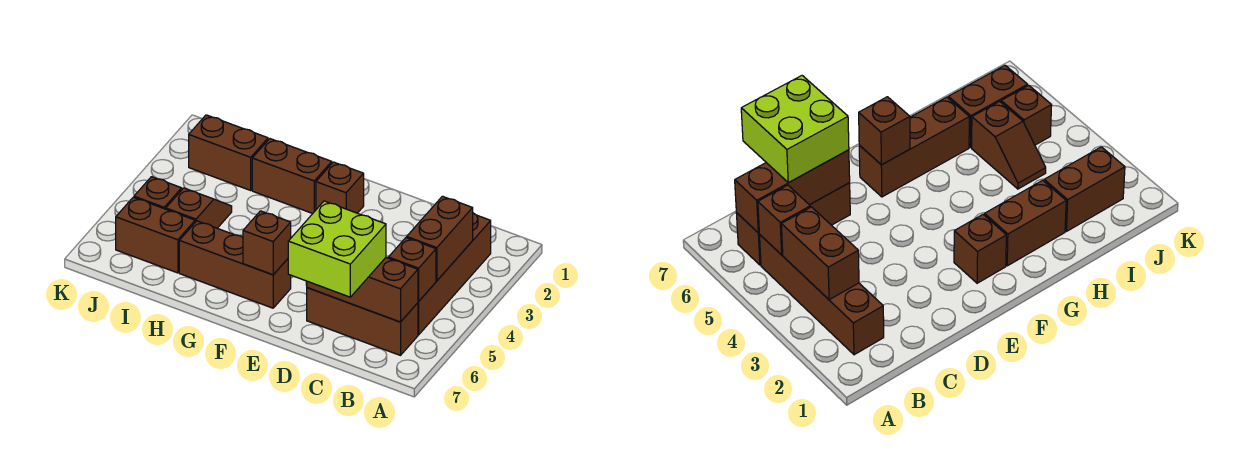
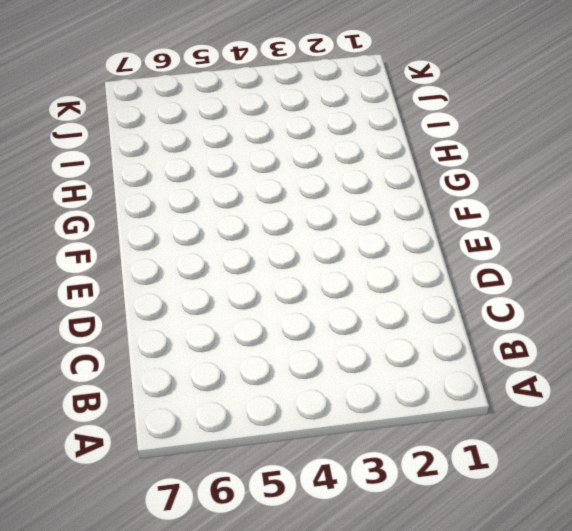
none -> brown 1x4 brick [418,213,491,335]
none -> brown 1x3 brick [307,288,418,355]
none -> brown 1x1 brick [316,162,364,213]

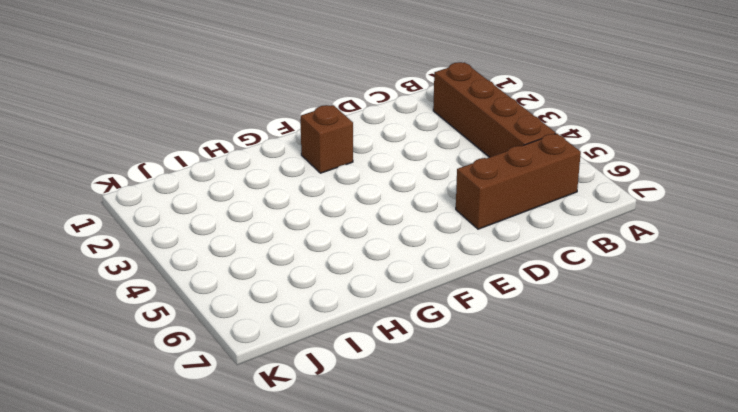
none -> brown 1x3 brick [179,221,291,308]
none -> brown 1x2 brick [252,139,332,214]
none -> brown 1x2 brick [189,115,268,190]

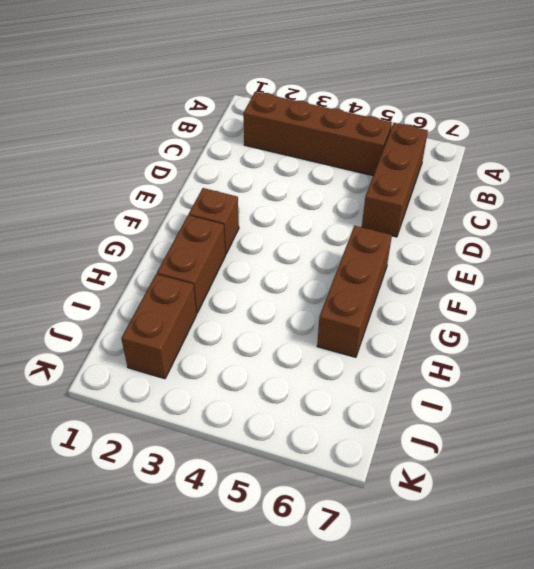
none -> brown 1x2 slope [166,188,232,228]
none -> brown 1x2 brick [116,197,195,273]
none -> brown 1x1 brick [134,177,182,209]

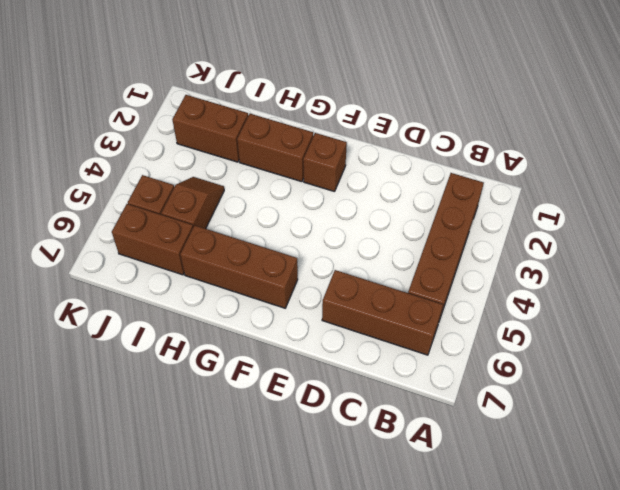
none -> brown 1x2 brick [407,196,473,281]
none -> brown 1x1 brick [388,238,436,301]
none -> brown 1x3 brick [307,258,418,322]

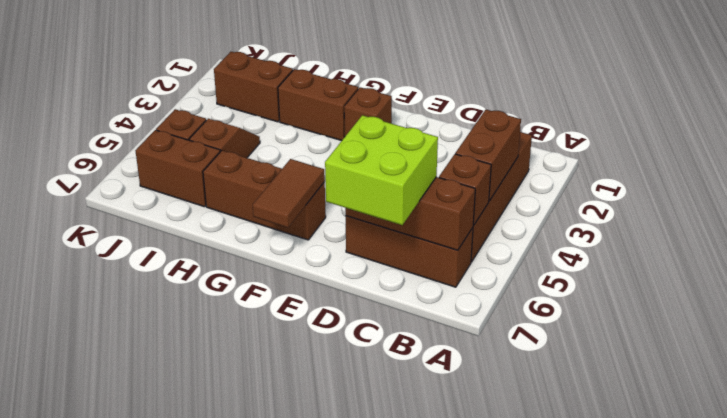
brown 1x2 tile [253,159,325,228] -> brown 1x1 brick [243,211,291,275]

